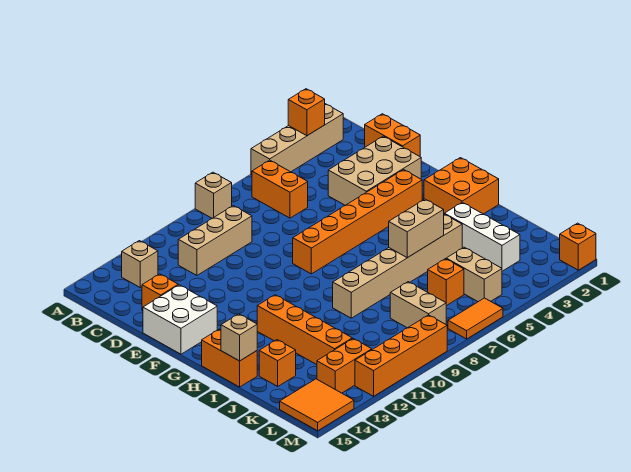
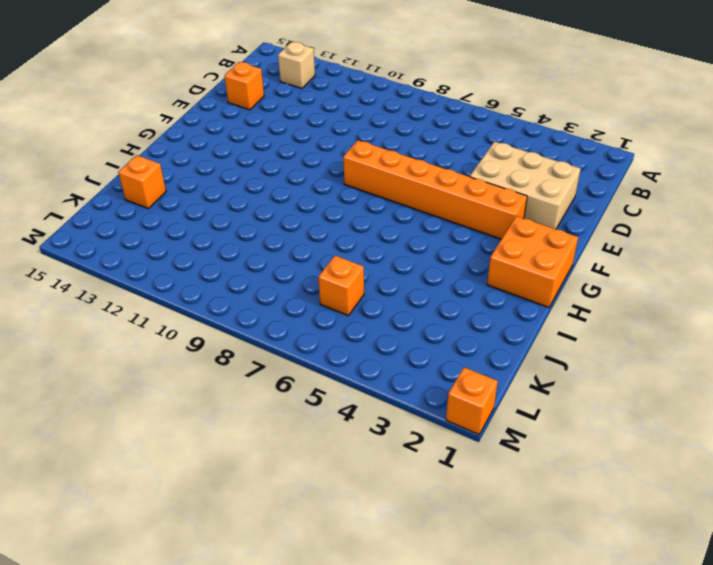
none -> tan 1x4 brick [251,104,343,175]
none -> tan 1x1 brick [195,172,232,218]
none -> orange 1x2 brick [252,160,308,218]

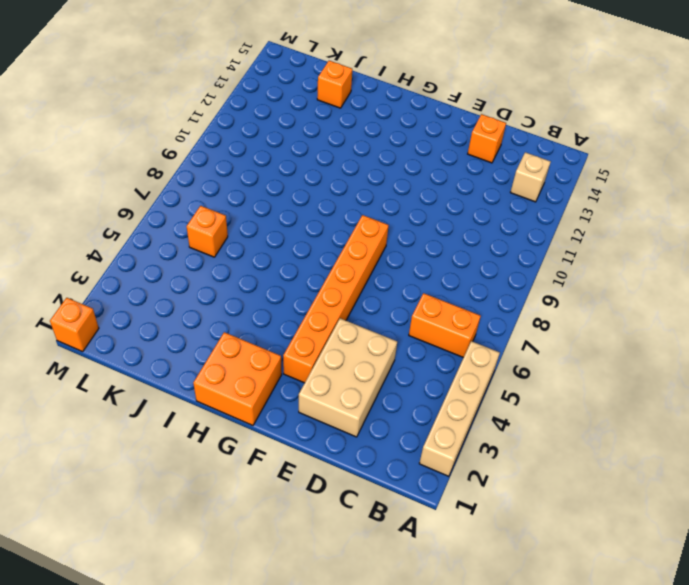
none -> tan 1x1 brick [195,172,232,218]
none -> orange 1x2 brick [365,114,420,156]
none -> tan 1x3 brick [178,206,252,275]

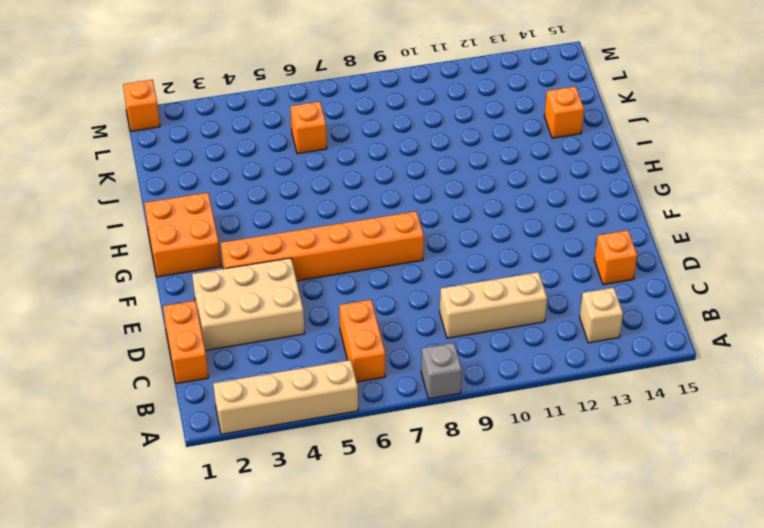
grey 1x1 brick [421,343,462,399] -> tan 1x1 brick [195,172,232,218]
none -> white 2x2 brick [143,285,217,354]
none -> orange 1x4 brick [257,295,352,365]
none -> orange 1x2 brick [202,329,257,387]

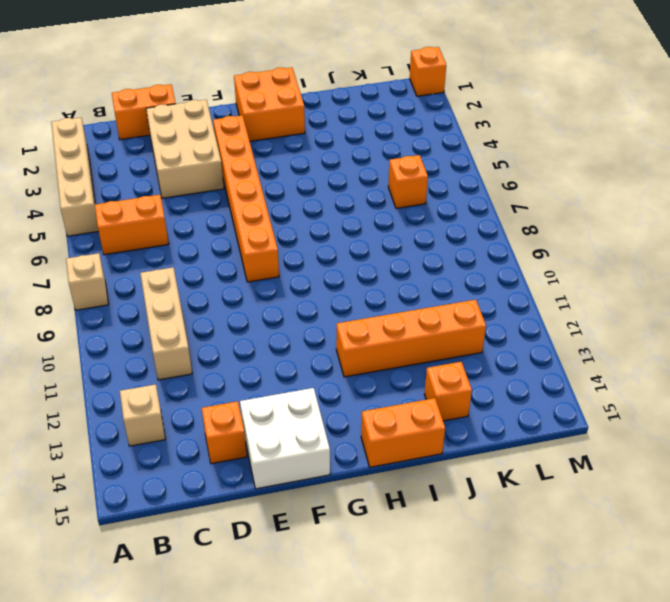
none -> white 1x3 brick [444,202,520,271]
none -> tan 1x6 brick [333,214,462,318]
none -> tan 1x2 brick [446,247,502,302]

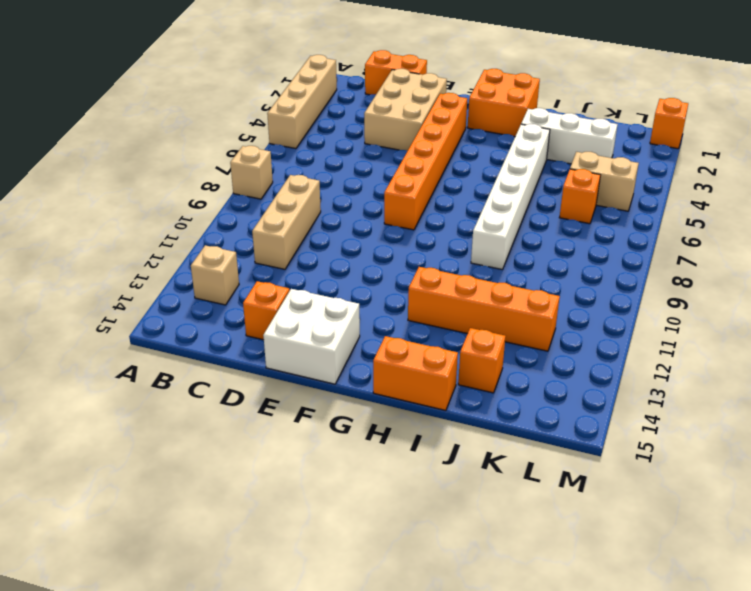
white 1x6 brick [471,124,550,269] -> tan 1x6 brick [333,214,462,318]
none -> orange 1x2 brick [252,160,308,218]
none -> tan 1x2 brick [390,282,446,328]
none -> orange 1x2 brick [317,339,372,393]

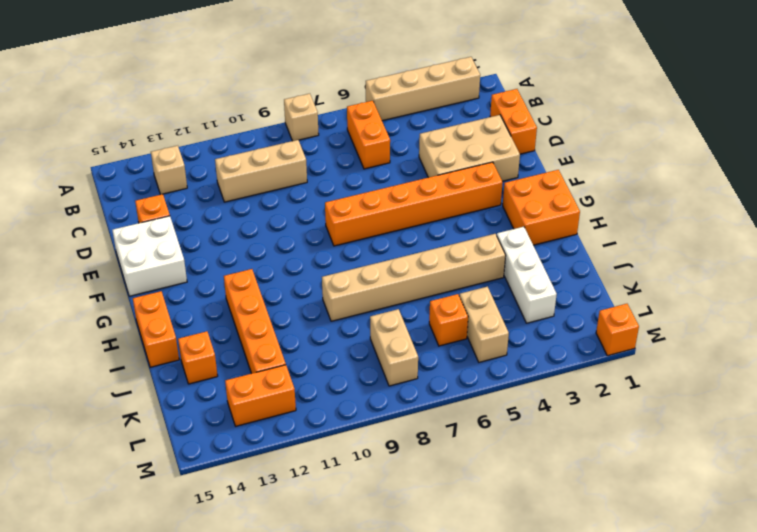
none -> orange 2x2 tile [280,379,354,431]
none -> orange 1x2 tile [448,298,503,339]
none -> orange 1x4 brick [355,315,447,396]

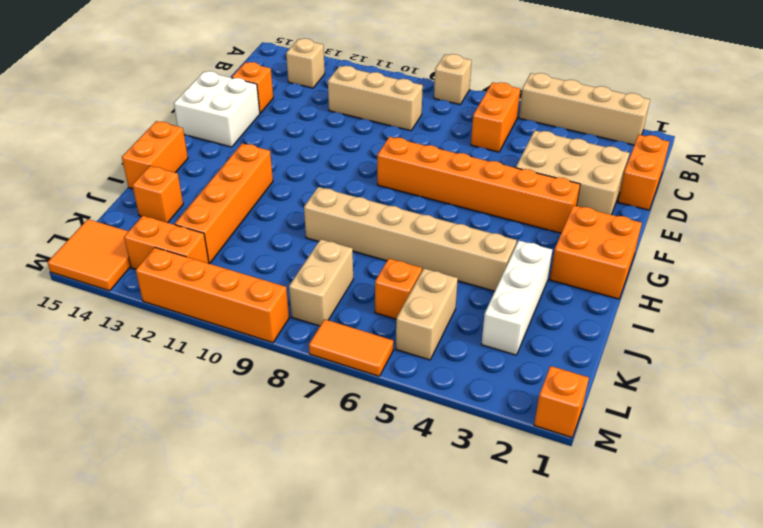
none -> orange 1x1 brick [288,89,325,136]
none -> tan 1x2 brick [389,199,444,258]
none -> tan 1x1 brick [221,314,257,361]

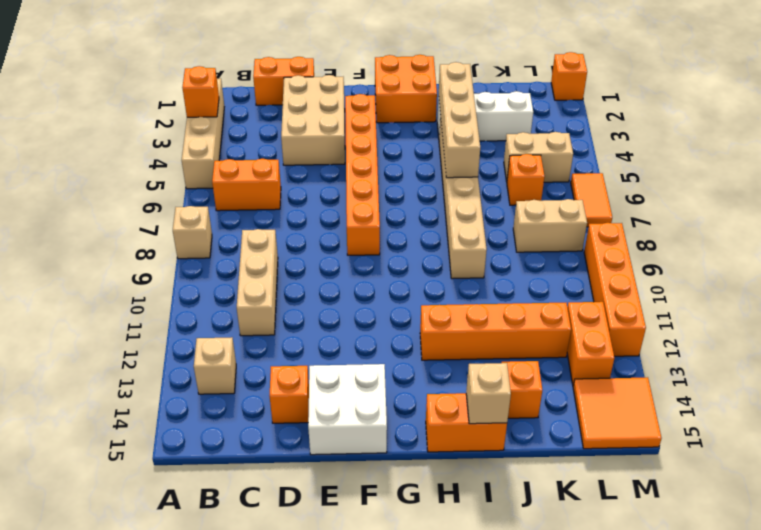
tan 1x4 brick [439,62,480,178] -> tan 1x2 brick [389,199,444,258]

